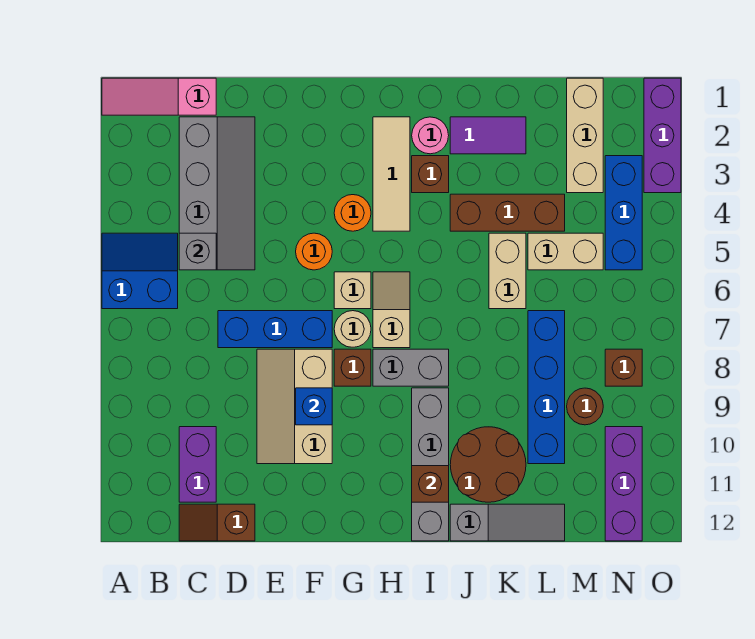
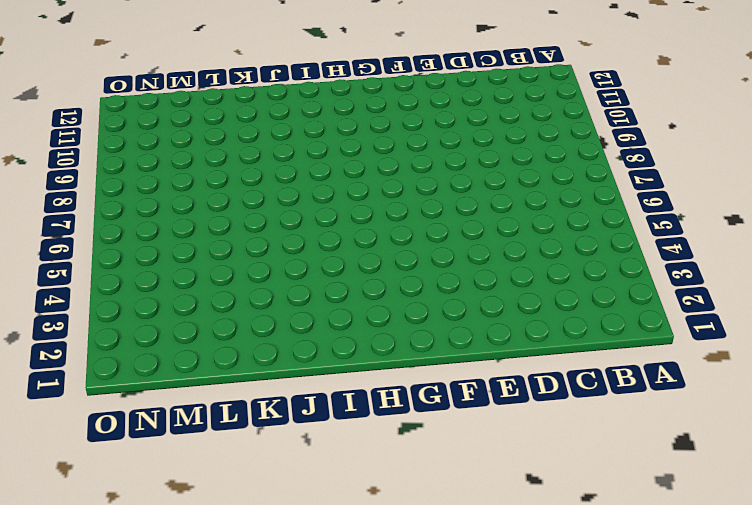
none -> pink 1x3 slope [102,78,216,115]
none -> blue 2x2 slope [102,233,178,309]
none -> grey 2x4 slope [179,117,255,270]
none -> purple 1x2 brick [179,427,216,502]

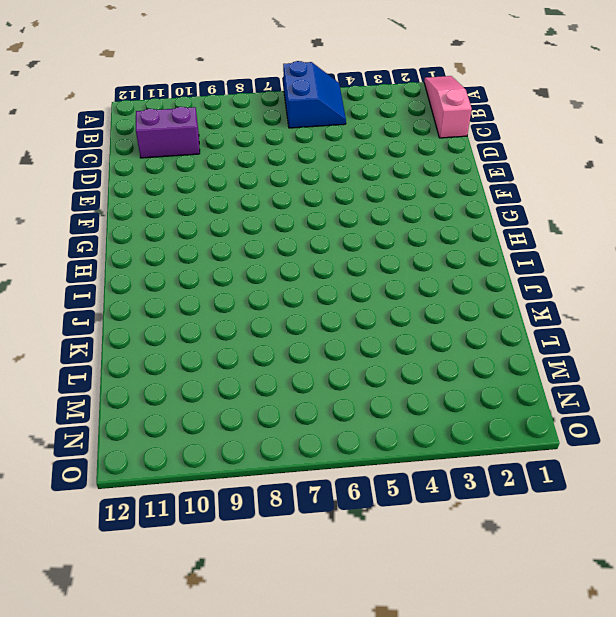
none -> grey 2x4 slope [179,117,255,270]
none -> brown 1x2 slope [179,504,255,541]
none -> blue 1x3 brick [218,311,332,348]
none -> tan 2x3 slope [257,349,332,464]

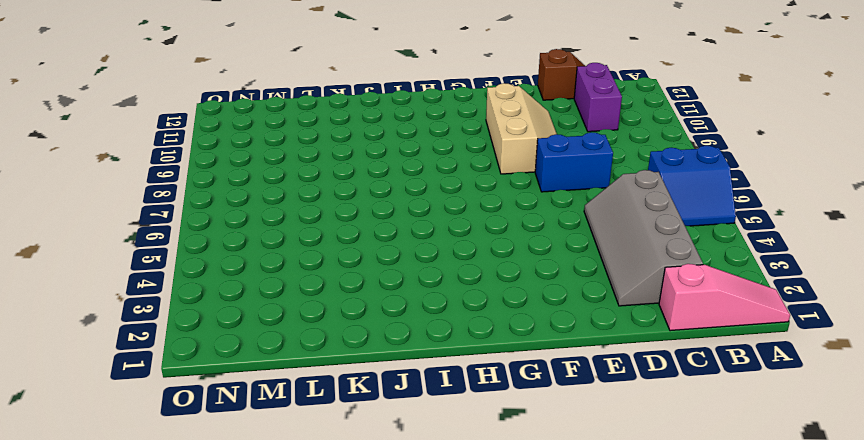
blue 1x2 brick [535,132,613,192] -> blue 1x3 brick [218,311,332,348]
none -> orange 1x1 round brick [296,233,332,270]
none -> orange 1x1 round brick [334,195,371,231]
none -> tan 1x1 brick [334,272,371,309]
none -> tan 1x1 round brick [334,311,371,347]

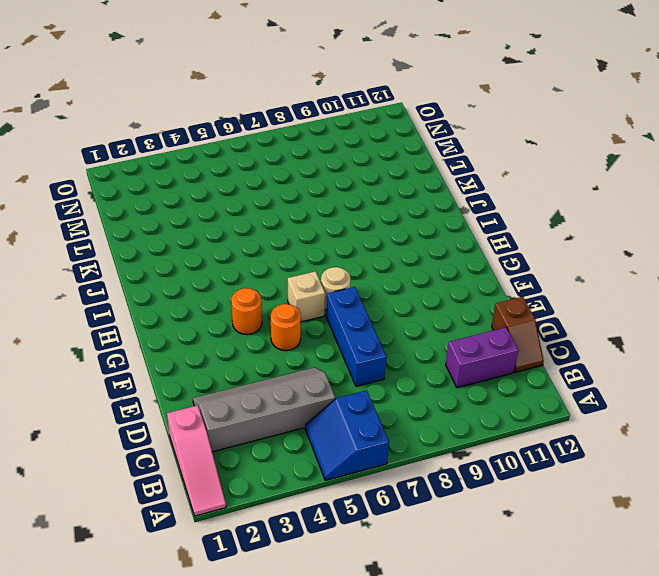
none -> tan 2x3 slope [257,349,332,464]
none -> brown 1x1 brick [334,349,371,386]
none -> tan 1x3 tile [373,117,410,231]
none -> tan 1x2 slope [373,272,410,348]

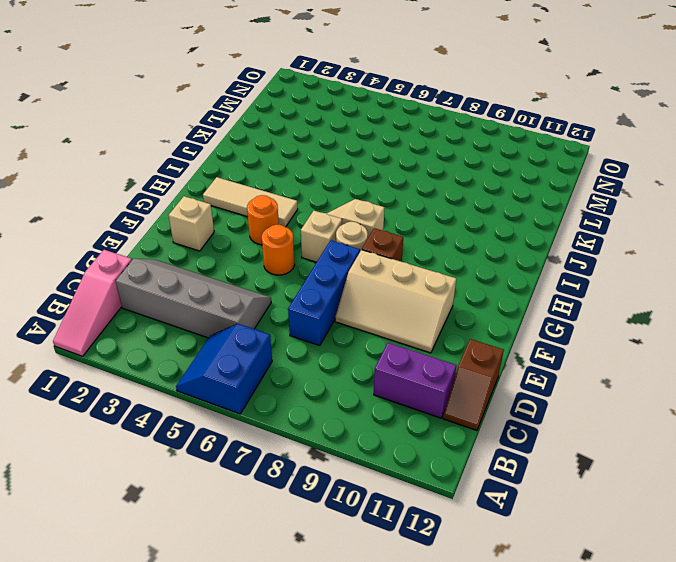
tan 1x1 brick [169,196,214,251] -> none
none -> grey 1x2 brick [373,349,449,386]
none -> pink 1x1 round brick [412,117,449,154]
none -> brown 1x1 brick [412,156,449,193]
none -> grey 1x4 brick [412,388,449,541]

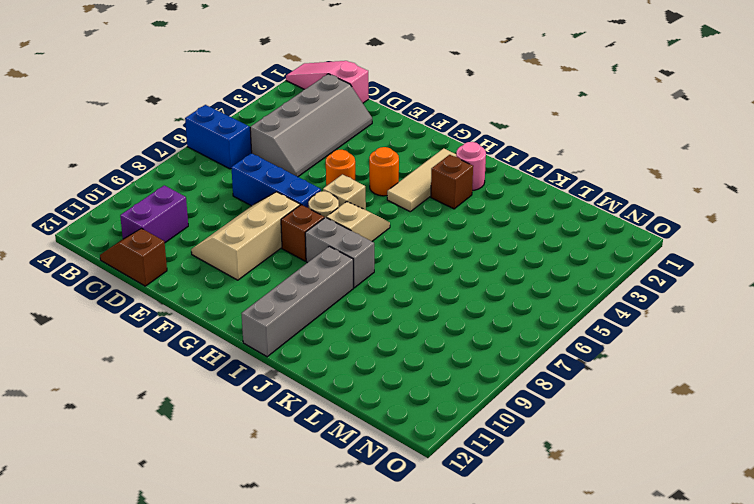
none -> purple 1x2 tile [450,117,526,154]
none -> brown 1x3 brick [450,194,565,231]
none -> brown 2x2 round brick [450,427,526,502]
none -> grey 1x3 slope [450,504,565,541]

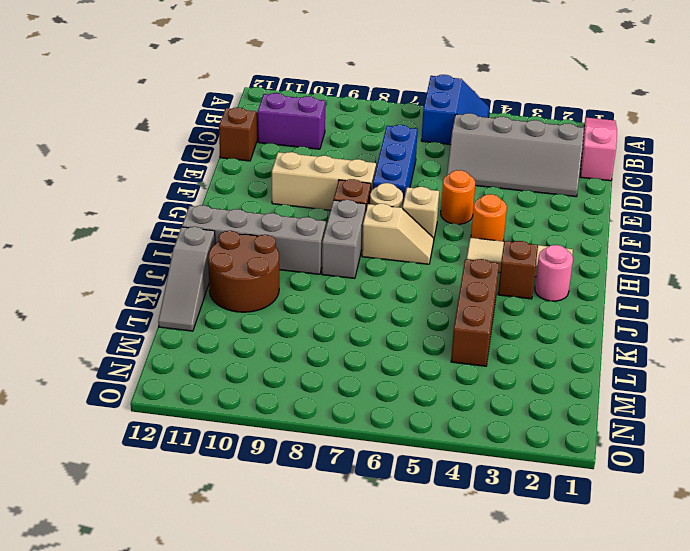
none -> purple 1x2 tile [450,117,526,154]
none -> tan 1x2 brick [489,233,526,309]
none -> tan 1x2 brick [528,233,603,270]
none -> blue 1x4 brick [528,311,565,464]

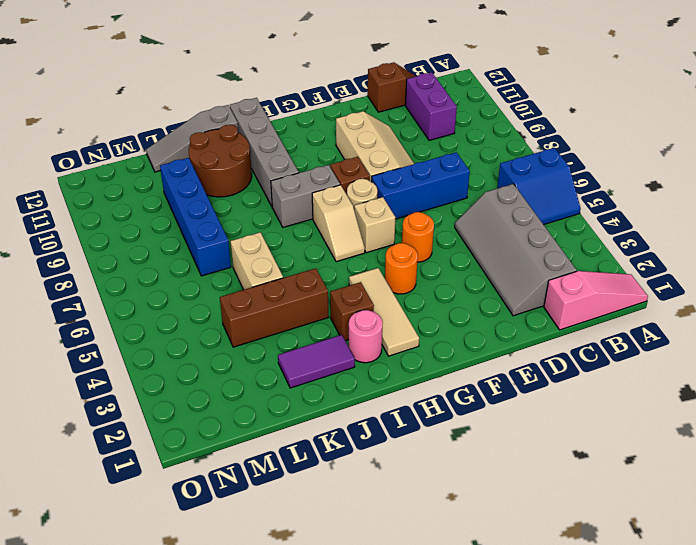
none -> tan 1x2 brick [528,233,603,270]
none -> tan 1x3 brick [567,78,603,193]
none -> brown 1x1 round brick [567,388,603,425]
none -> blue 1x3 brick [605,156,642,270]

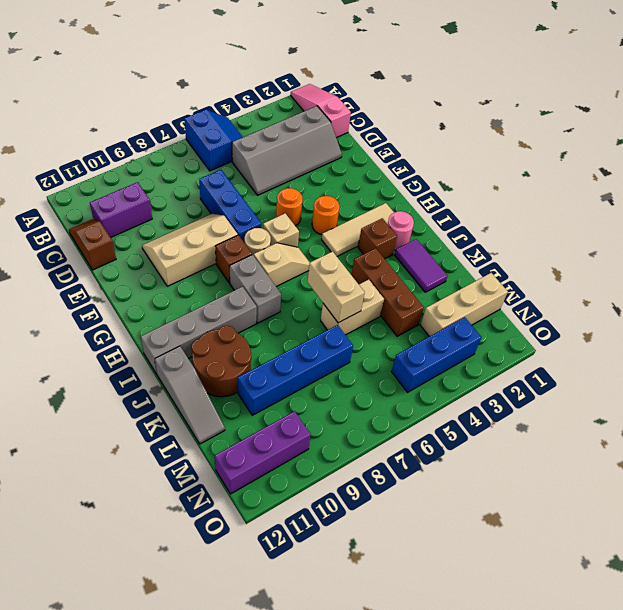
tan 1x2 brick [307,252,365,323] -> tan 1x2 brick moved to [528,233,603,270]
none -> brown 1x1 round brick [567,388,603,425]
none -> brown 1x1 brick [605,349,642,386]
none -> purple 1x3 brick [644,78,681,193]
none -> grey 1x1 brick [179,233,216,270]

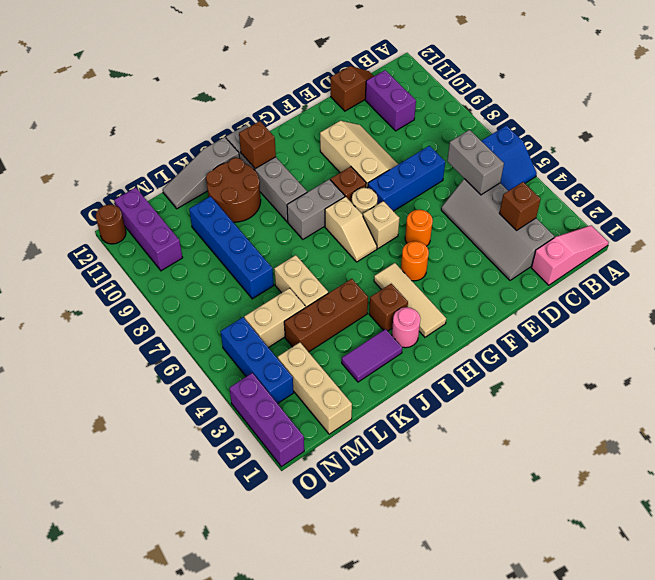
brown 1x1 brick [499,182,541,230] -> brown 1x1 brick moved to [605,349,642,386]
grey 1x2 brick [447,130,504,195] -> grey 1x1 brick [179,233,216,270]
brown 1x1 round brick [96,205,126,244] -> brown 1x1 round brick moved to [567,388,603,425]
none -> blue 1x1 brick [296,388,332,425]

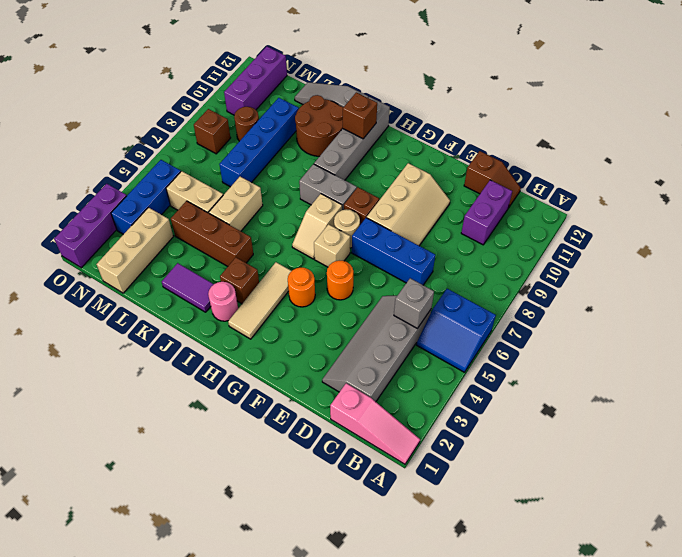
none -> blue 1x1 brick [296,388,332,425]

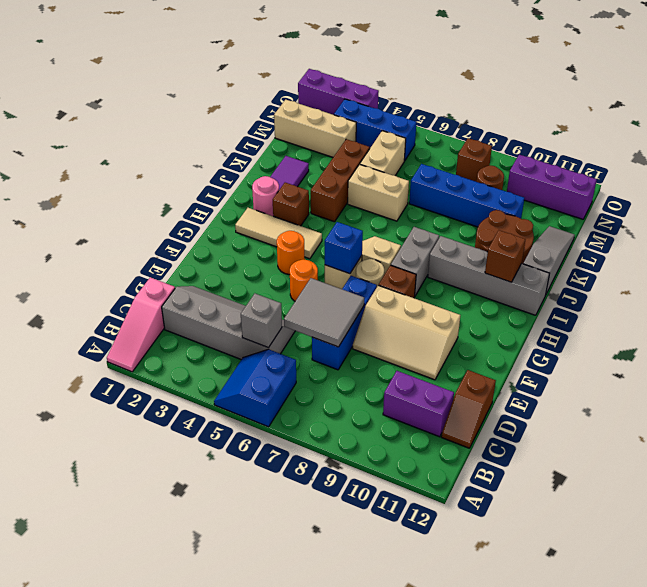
grey 2x2 tile [284,278,364,347] -> none
blue 1x1 brick [325,222,363,274] -> blue 1x1 brick moved to [296,388,332,425]

